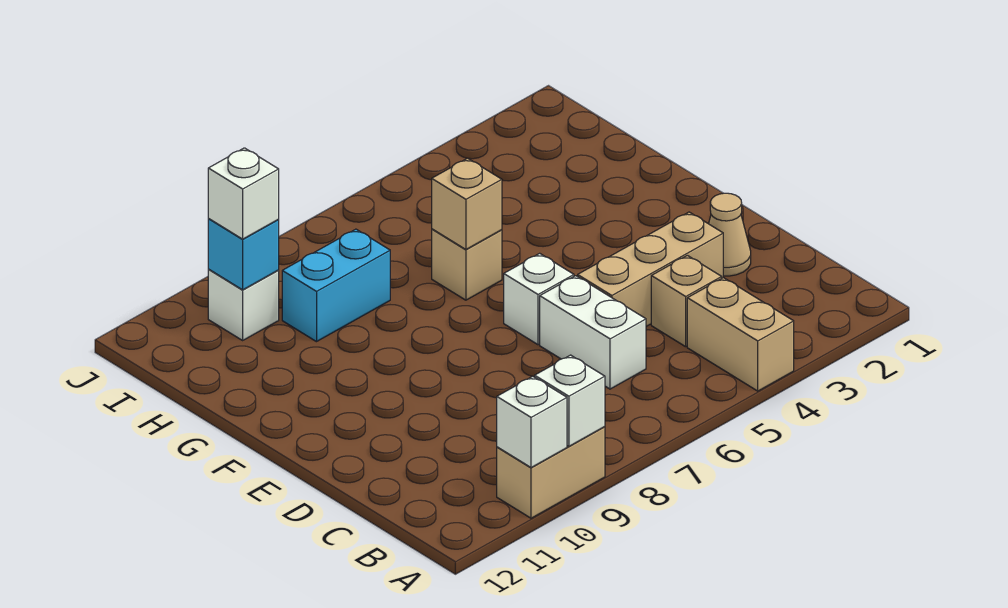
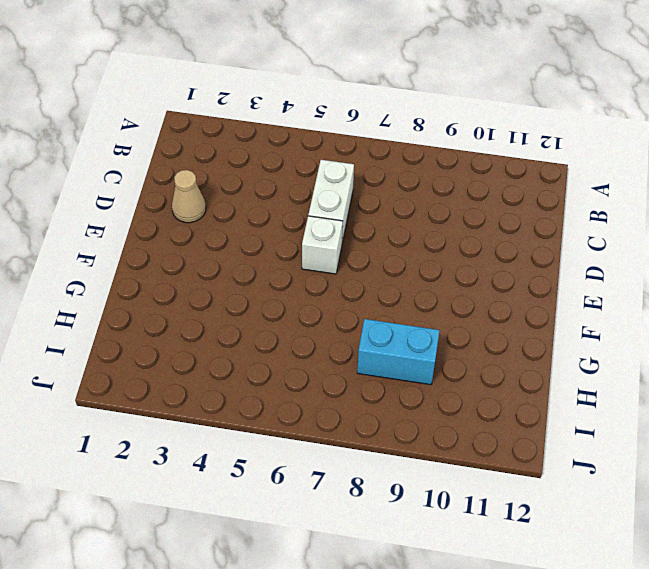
none -> tan 1x2 brick [687,278,794,391]
none -> tan 1x2 brick [497,427,605,518]
none -> tan 1x1 brick [651,255,722,347]

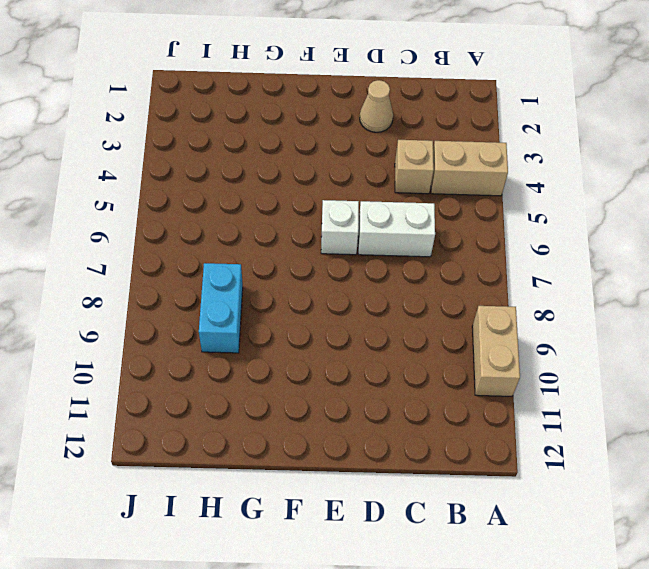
none -> tan 1x3 brick [578,212,723,326]
none -> tan 1x1 brick [432,229,502,300]
none -> white 1x1 brick [208,270,279,340]

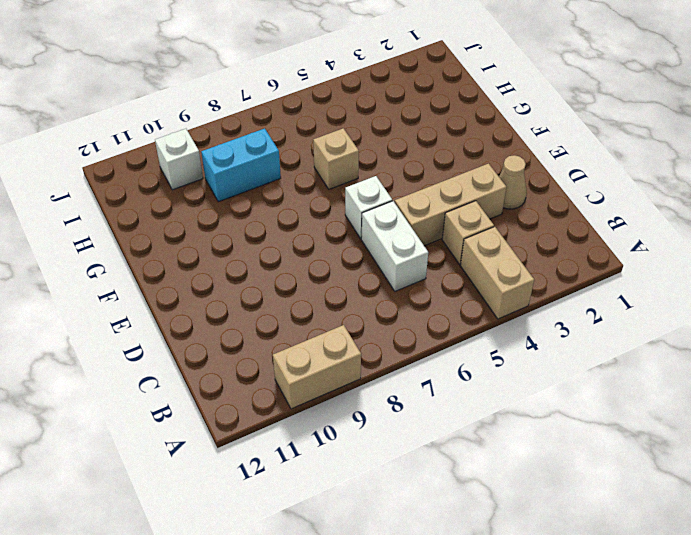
none -> white 1x1 brick [535,355,605,446]
none -> white 1x1 brick [497,376,567,468]
none -> tan 1x1 brick [432,158,502,249]

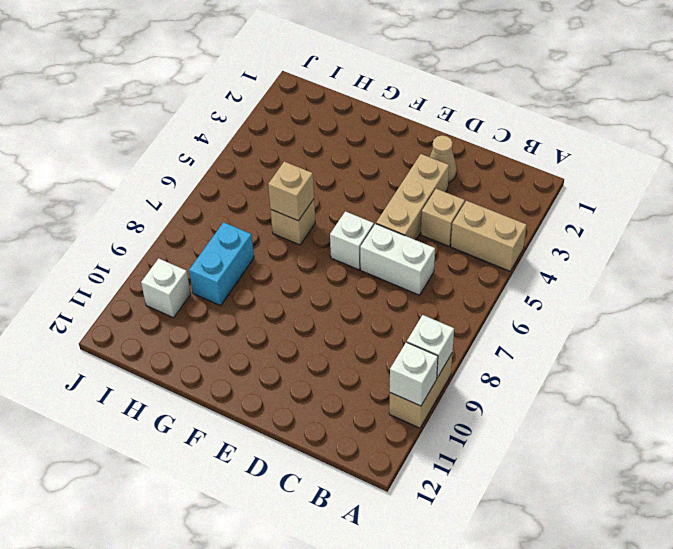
none -> cyan 1x1 brick [208,219,279,290]
none -> white 1x1 brick [208,148,279,239]

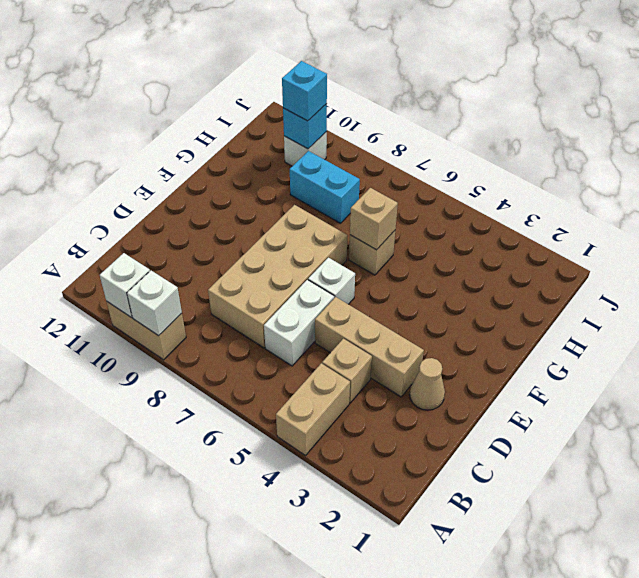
tan 2x4 brick [208,205,348,348] -> none
cyan 1x1 brick [282,61,327,121] -> white 1x1 brick [208,148,279,239]

